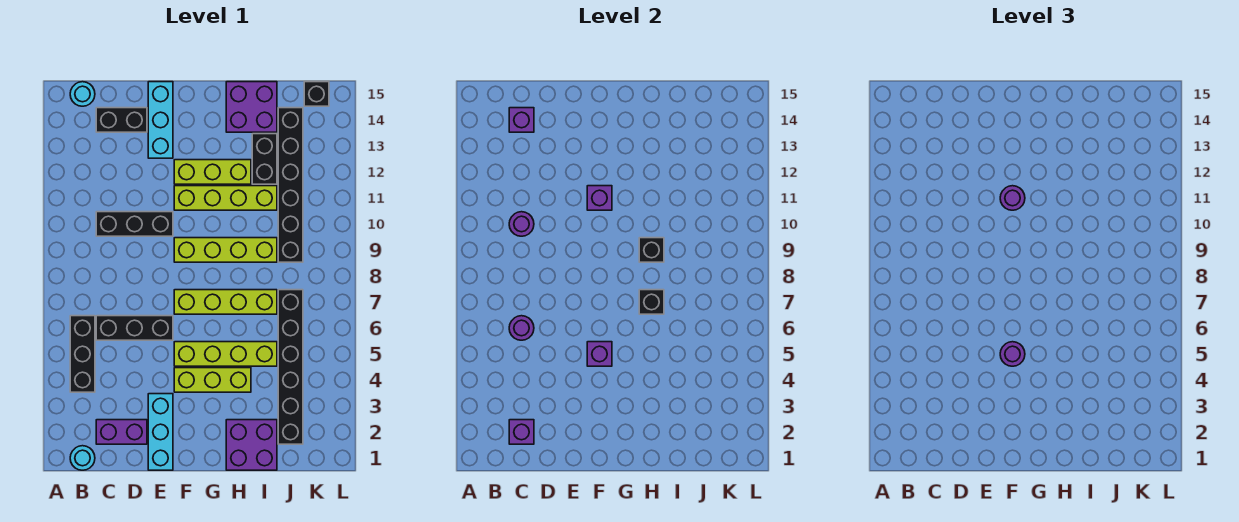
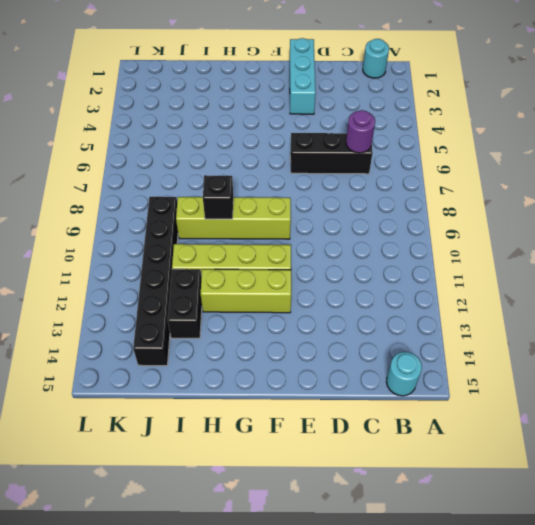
none -> black 1x3 brick [70,316,95,392]
none -> purple 1x2 brick [96,420,147,444]
none -> black 1x3 brick [96,212,173,236]
none -> black 1x2 brick [96,108,147,132]

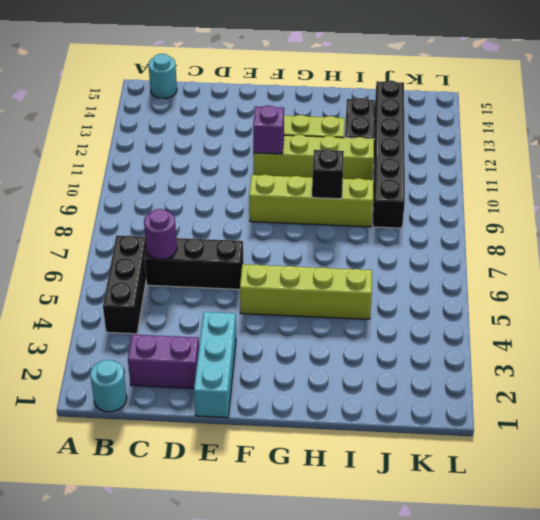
none -> black 1x3 brick [96,212,173,236]
none -> black 1x2 brick [96,108,147,132]
none -> cyan 1x3 brick [148,82,173,158]
none -> lime 1x3 brick [174,368,251,392]

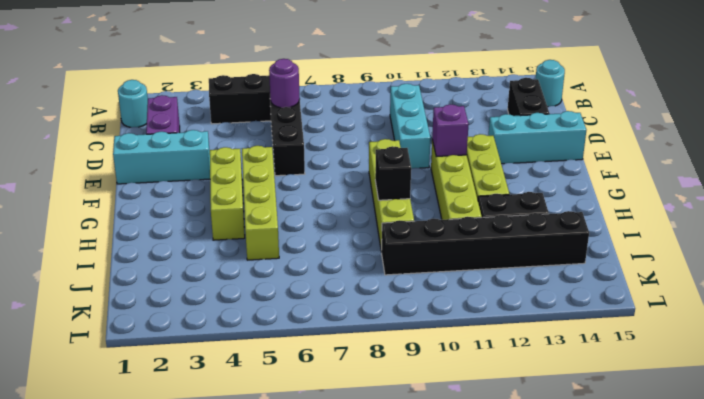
cyan 1x3 brick [390,84,431,169] -> black 1x3 brick [96,212,173,236]
none -> lime 1x4 brick [174,290,277,314]
none -> purple 2x2 brick [226,420,277,470]
none -> purple 2x2 brick [226,82,277,132]
none -> black 1x6 brick [278,290,303,444]

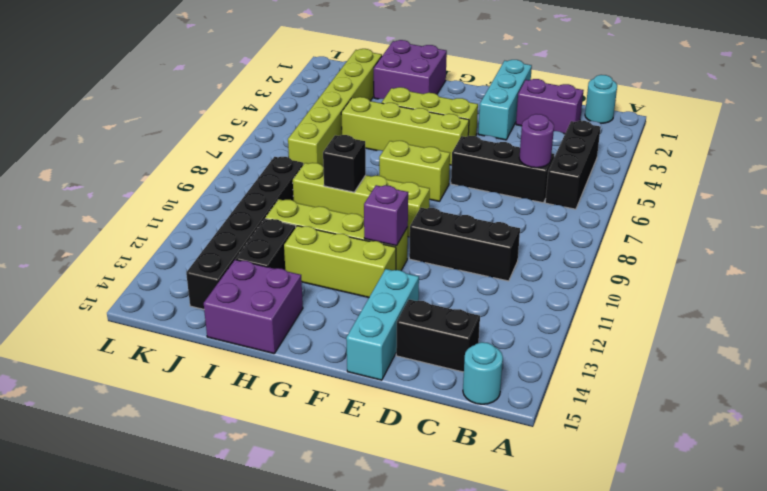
lime 1x2 brick [379,141,450,201] -> lime 1x4 brick [174,290,277,314]
lime 1x6 brick [288,49,382,166] -> black 1x6 brick [278,290,303,444]
none -> black 1x1 brick [304,82,329,106]
none -> purple 1x1 brick [509,420,534,444]
none -> purple 1x1 round brick [509,212,534,236]
none -> purple 1x1 brick [509,108,534,132]

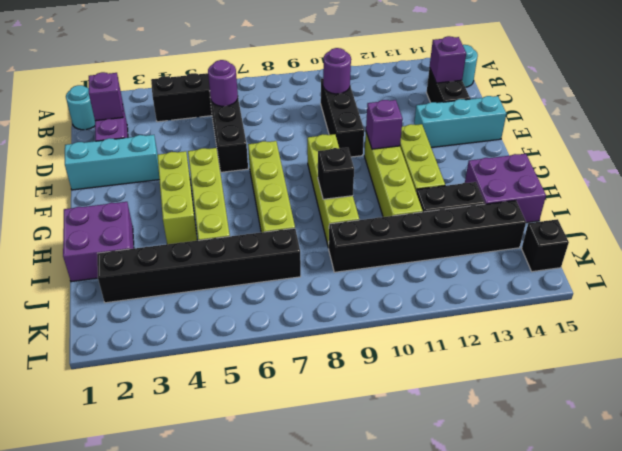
none -> purple 1x1 brick [587,342,612,366]
none -> black 1x1 brick [639,290,664,314]
none -> purple 1x1 round brick [1000,342,1025,366]
none -> purple 1x1 round brick [1000,186,1025,210]

